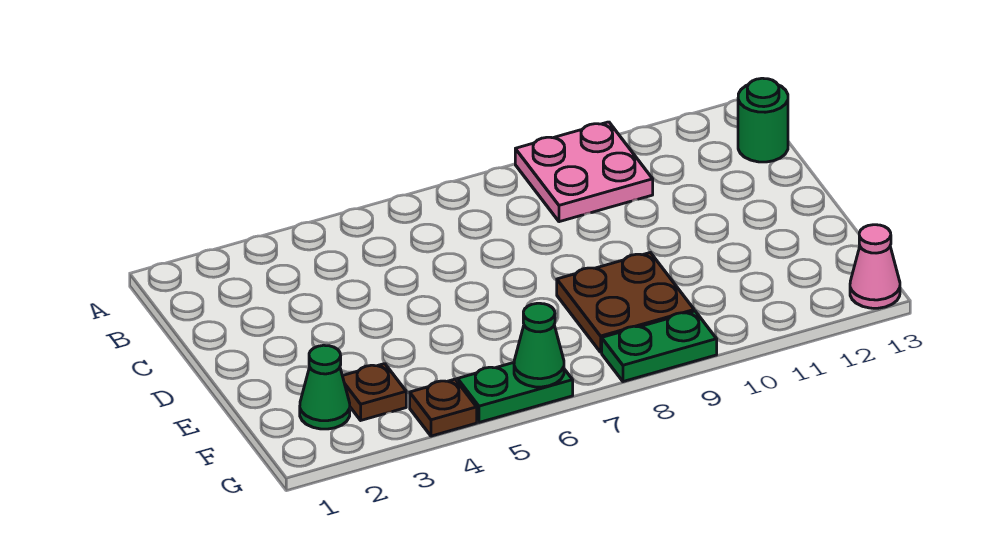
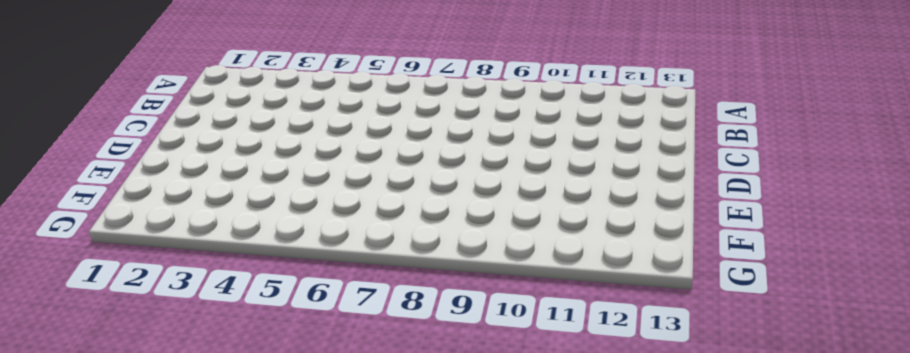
none -> pink 2x2 plate [515,122,653,222]
none -> green 1x1 round brick [738,78,788,162]

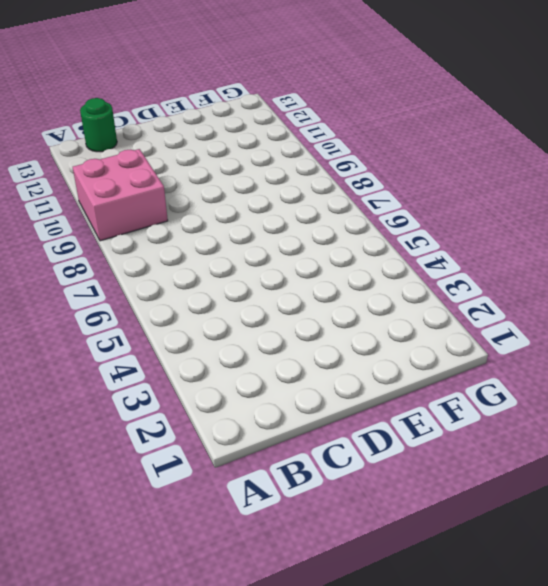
pink 2x2 brick [73,149,168,241] -> pink 2x2 plate [515,122,653,222]
none -> brown 2x2 plate [557,253,694,352]
none -> green 1x1 cone [300,345,350,429]

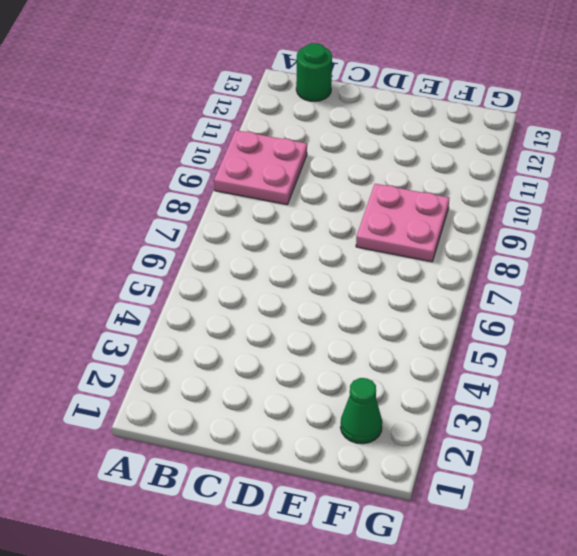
pink 2x2 plate [356,184,449,262] -> brown 2x2 plate [557,253,694,352]
none -> brown 1x1 plate [343,364,406,420]
none -> brown 1x1 plate [410,379,477,436]

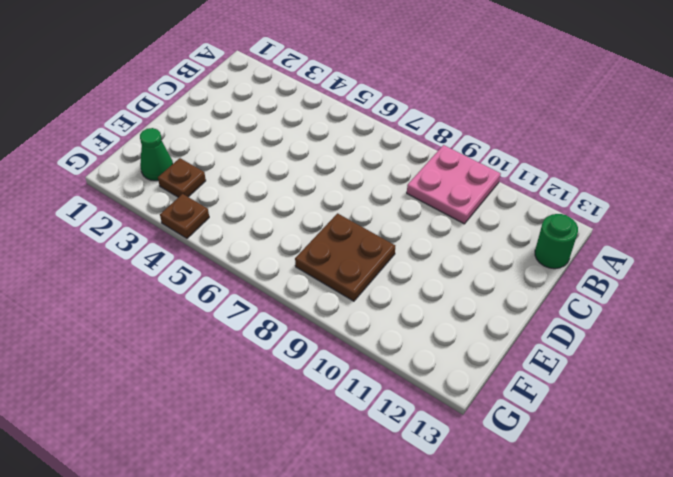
none -> green 1x2 plate [458,363,573,422]
none -> green 1x2 plate [602,311,717,382]

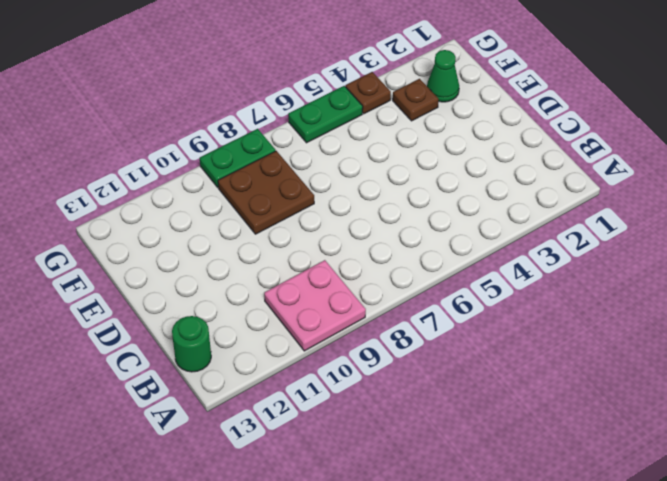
none -> pink 1x1 cone [850,225,900,308]
none -> green 1x1 cone [514,303,564,387]

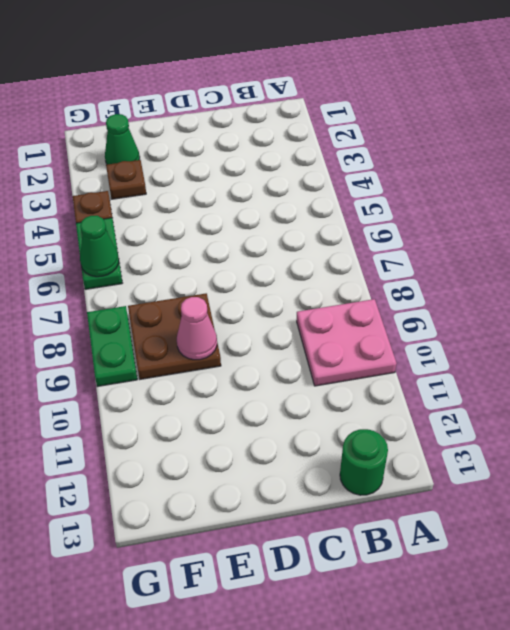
pink 1x1 cone [177,297,217,360] -> pink 1x1 cone moved to [850,225,900,308]

